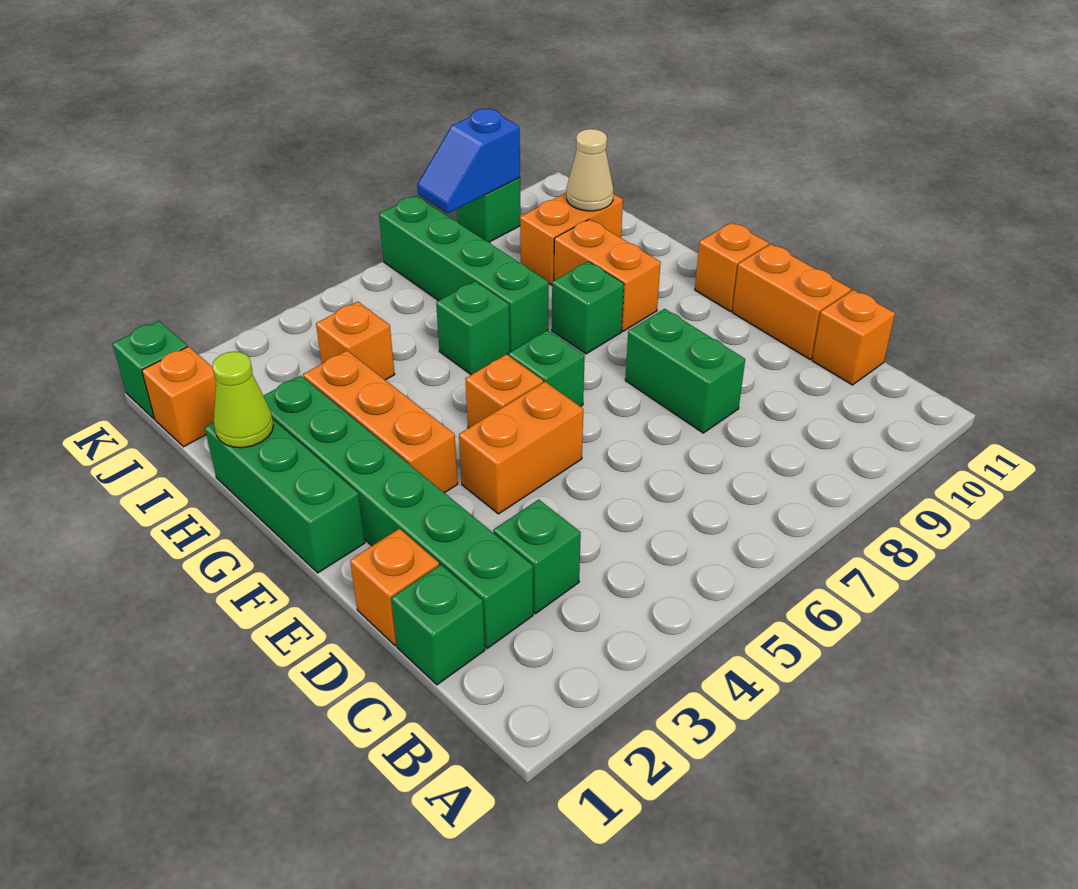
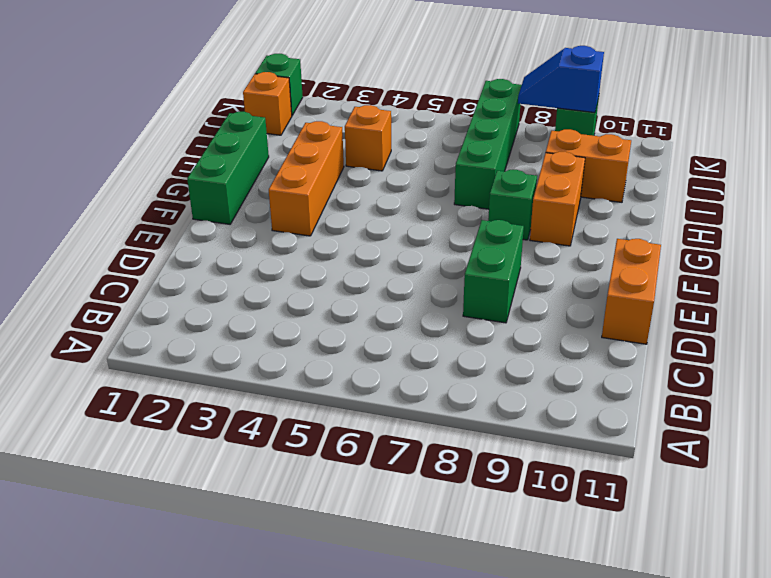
none -> green 1x1 brick [391,565,485,685]
none -> green 1x6 brick [264,376,533,648]
none -> green 1x1 brick [493,499,581,614]

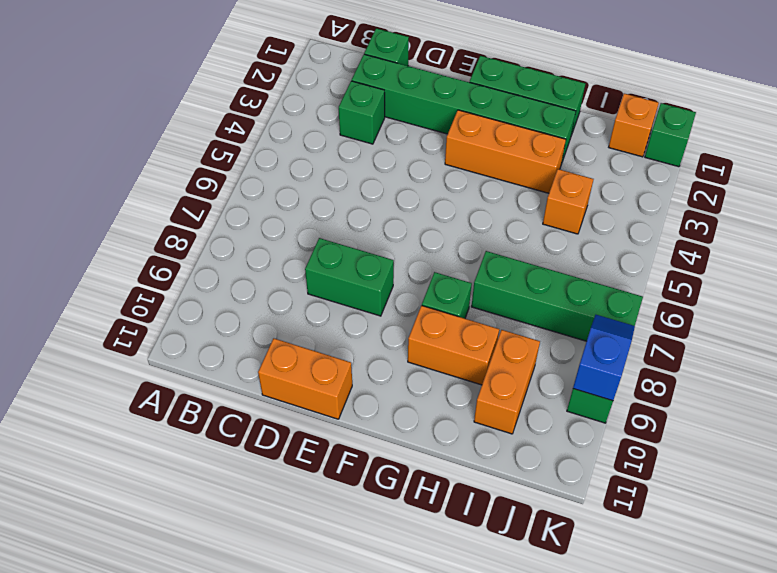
none -> orange 1x1 brick [812,290,895,385]
none -> orange 1x1 brick [350,529,439,646]
none -> orange 1x2 brick [459,382,583,514]

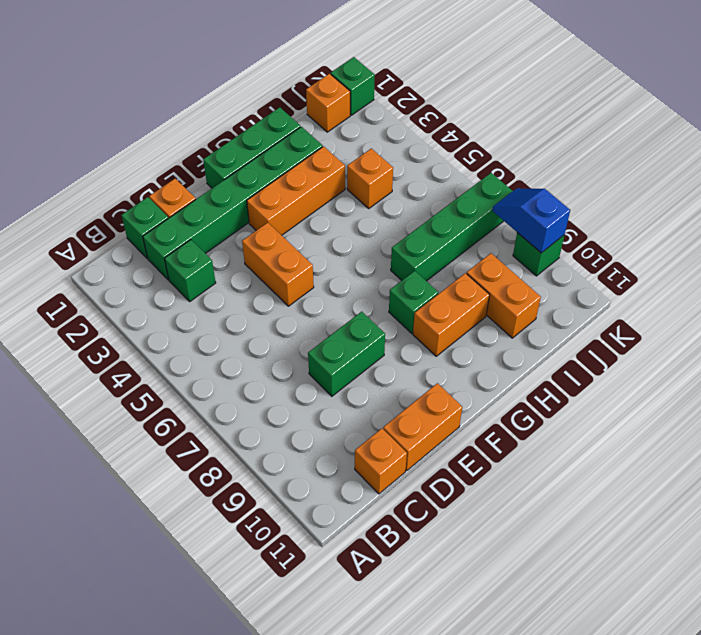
none -> orange 1x1 brick [466,354,543,428]
none -> green 1x1 brick [508,330,585,407]
none -> orange 1x1 brick [695,223,769,311]

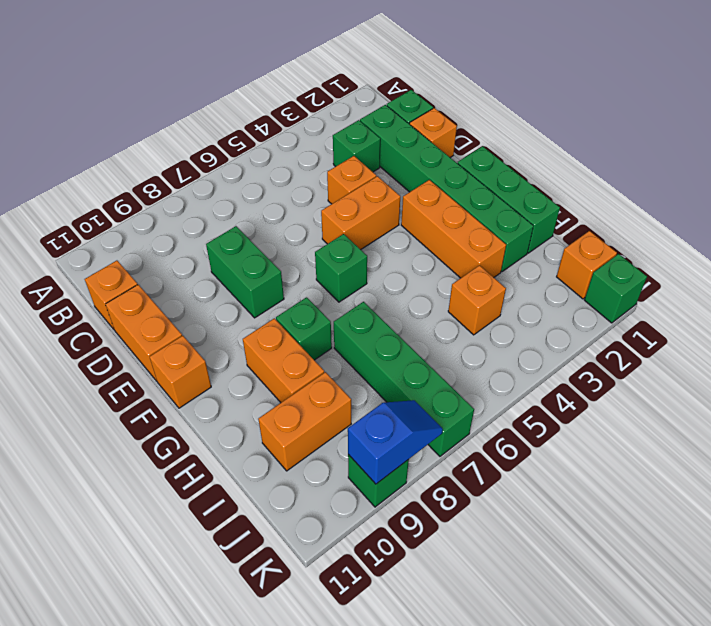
orange 1x1 brick [327,156,376,204] -> orange 1x1 brick moved to [466,354,543,428]
none -> green 1x1 brick [436,281,510,375]
none -> lime 1x1 cone [212,352,274,448]
none -> tan 1x1 cone [567,129,613,211]

